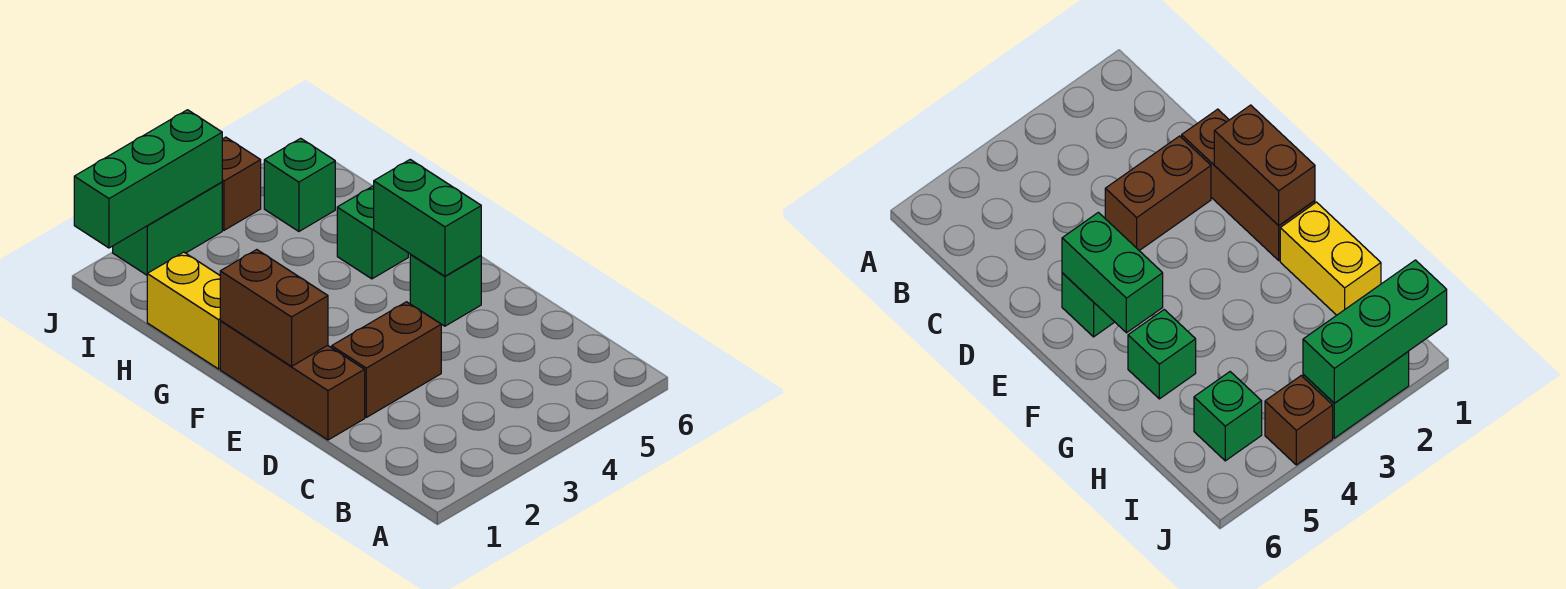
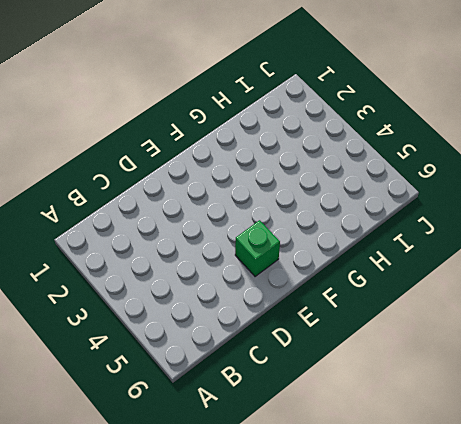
none -> brown 1x3 brick [220,321,365,440]
none -> brown 1x2 brick [332,302,441,417]

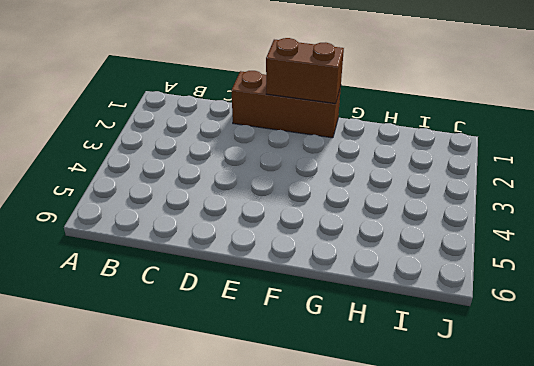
none -> brown 1x2 brick [332,302,441,417]
none -> green 1x1 brick [410,255,481,326]

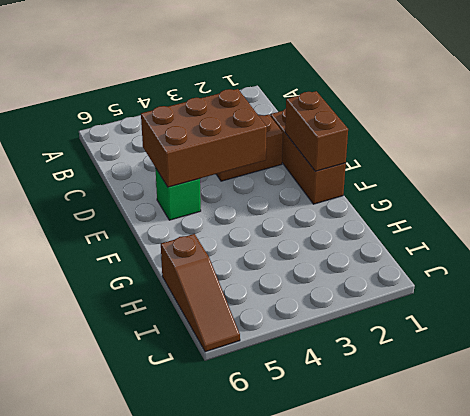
brown 2x3 brick [141,89,267,187] -> green 1x2 brick [374,160,481,276]
brown 1x3 slope [161,234,240,352] -> none
none -> yellow 1x2 brick [147,252,220,369]
none -> green 1x1 brick [337,186,408,279]

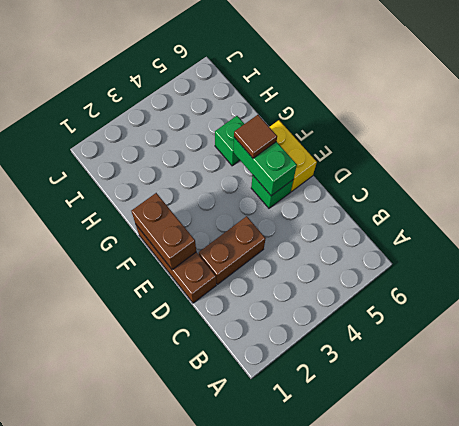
yellow 1x2 brick [270,120,317,191] -> yellow 1x2 brick moved to [147,252,220,369]
brown 1x1 tile [234,115,277,158] -> none
none -> green 1x1 brick [264,138,335,231]
none -> green 1x2 brick [113,182,222,275]

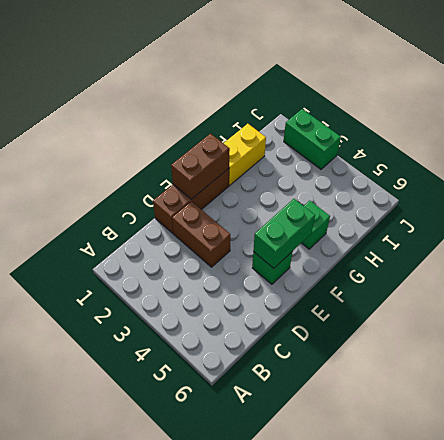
none -> green 1x1 brick [264,138,335,231]
none -> brown 1x1 brick [222,137,261,230]

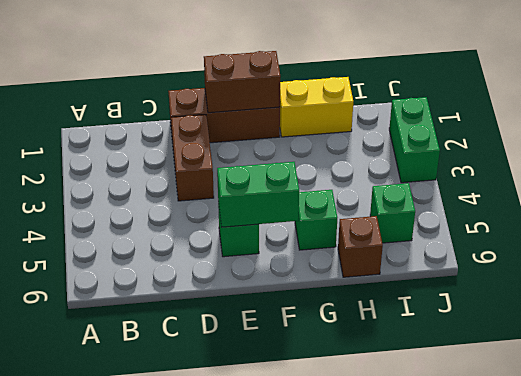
brown 1x1 brick [338,216,383,277] -> brown 1x1 brick moved to [222,137,261,230]
none -> green 1x3 brick [74,110,222,248]

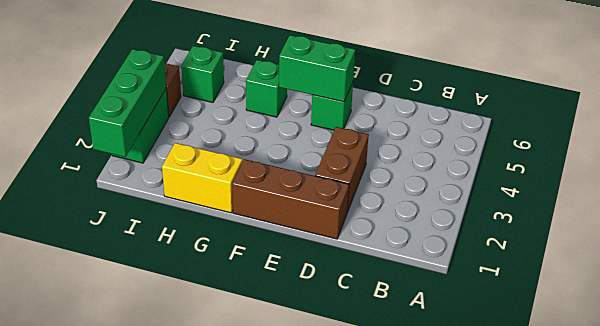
none -> brown 1x2 brick [220,250,328,366]

